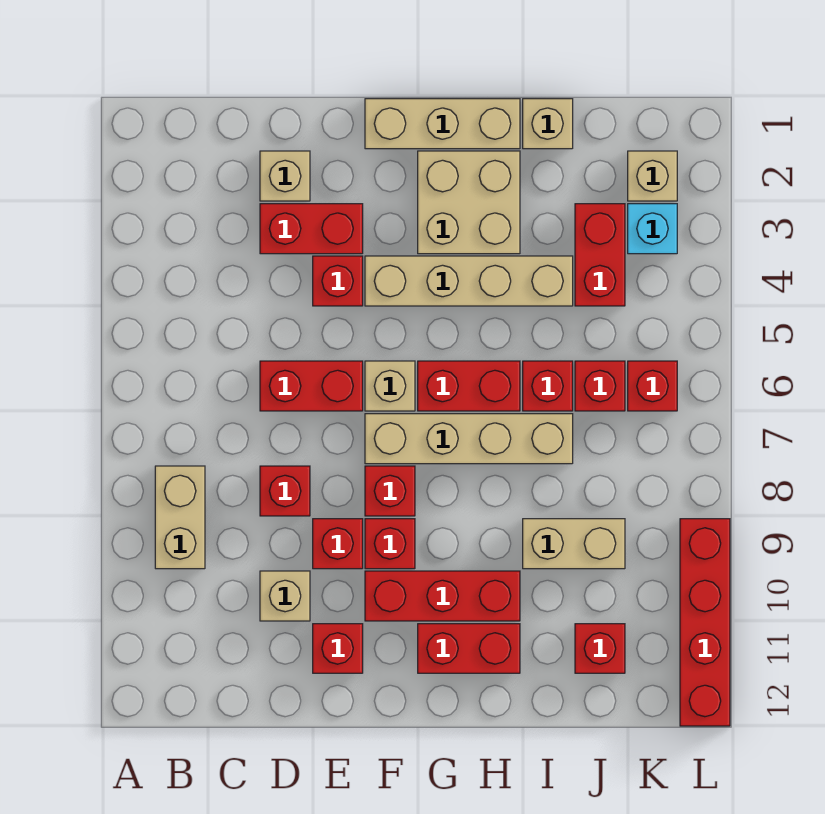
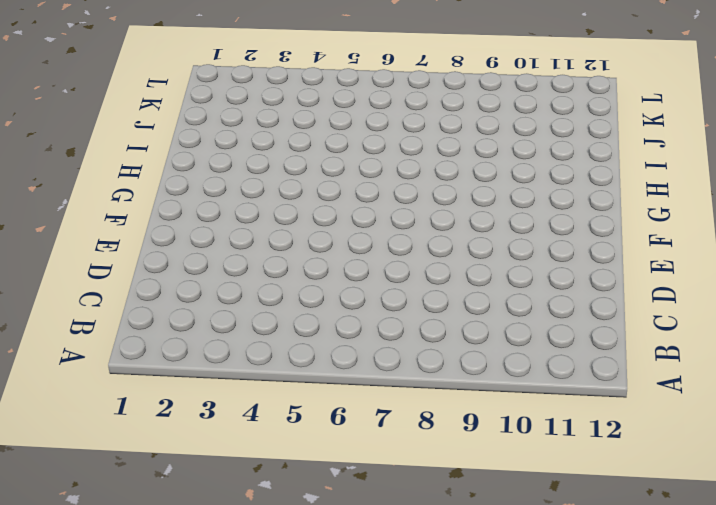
none -> tan 1x2 brick [155,466,205,569]
none -> tan 1x1 brick [260,151,310,201]
none -> red 1x2 brick [260,204,363,254]

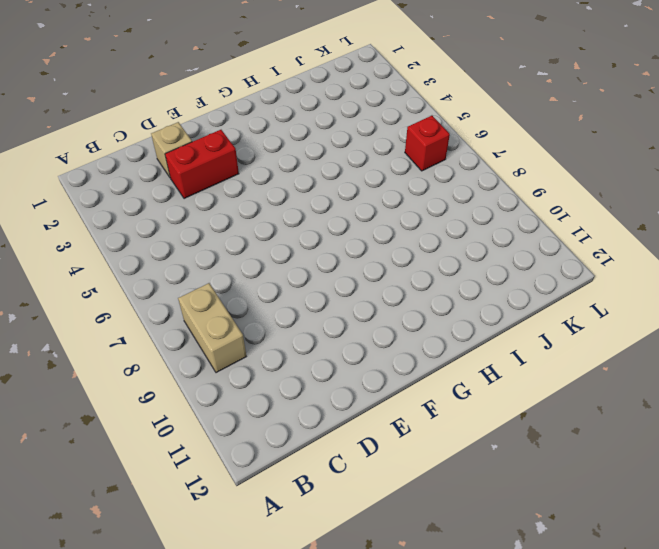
none -> red 1x2 brick [260,361,363,411]
none -> red 1x1 brick [260,466,310,516]
none -> tan 1x1 brick [260,571,310,621]

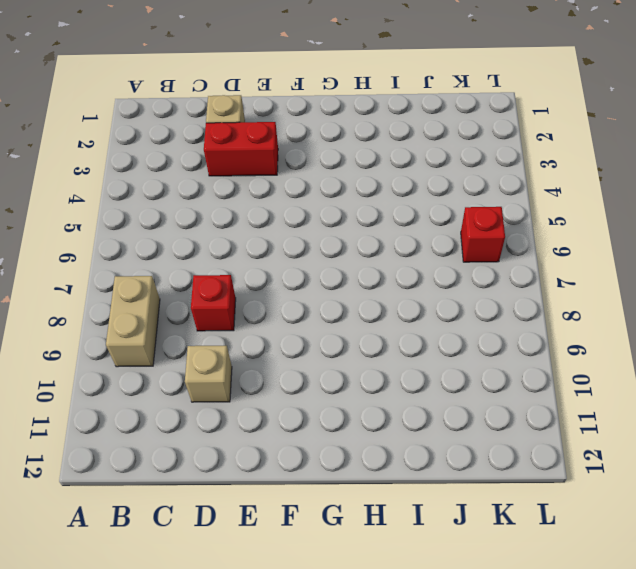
none -> red 1x2 brick [260,361,363,411]
none -> red 1x1 brick [313,256,363,306]
none -> red 1x1 brick [313,519,363,569]

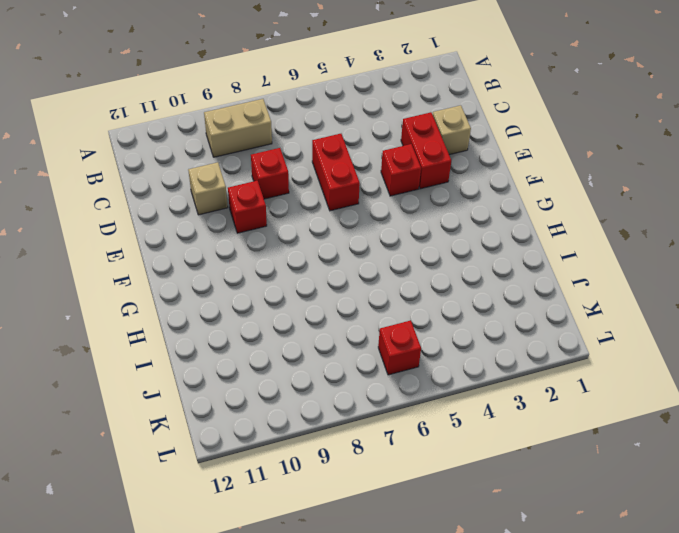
none -> red 1x1 brick [313,624,363,673]
none -> tan 1x3 brick [365,99,520,149]
none -> tan 1x4 brick [365,256,573,306]

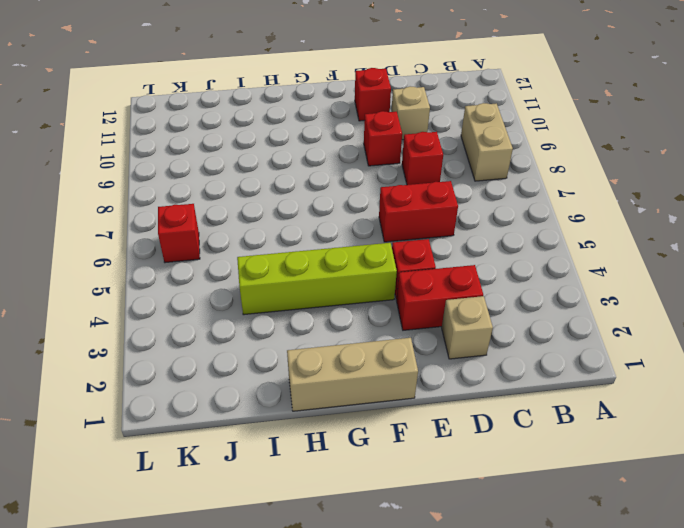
lime 1x4 brick [237,243,397,315] -> tan 1x4 brick [365,256,573,306]
none -> tan 1x1 brick [365,361,415,411]
none -> tan 1x4 brick [365,414,573,464]
none -> red 1x1 brick [365,466,415,516]

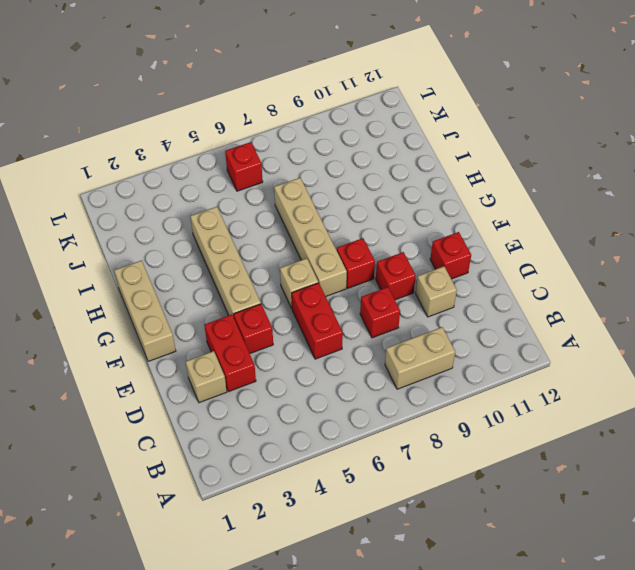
none -> red 1x1 brick [365,519,415,569]
none -> red 1x3 brick [365,571,520,621]
none -> tan 2x2 brick [418,151,520,254]

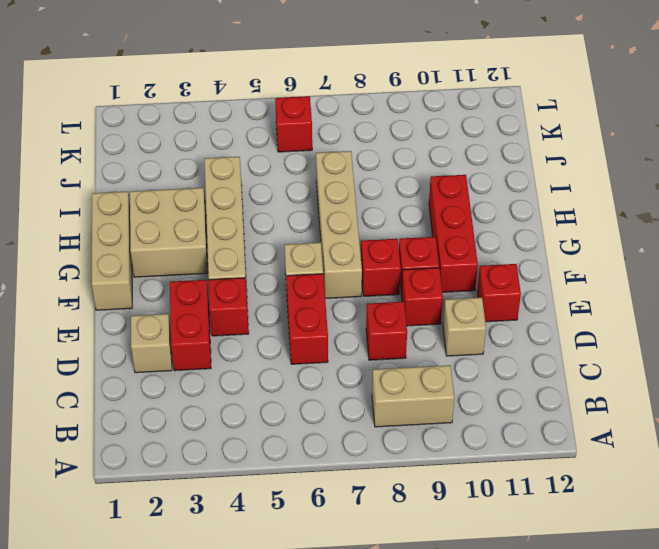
none -> red 1x2 brick [418,361,520,411]
none -> red 1x2 brick [418,624,520,673]
none -> tan 1x1 brick [523,99,573,149]

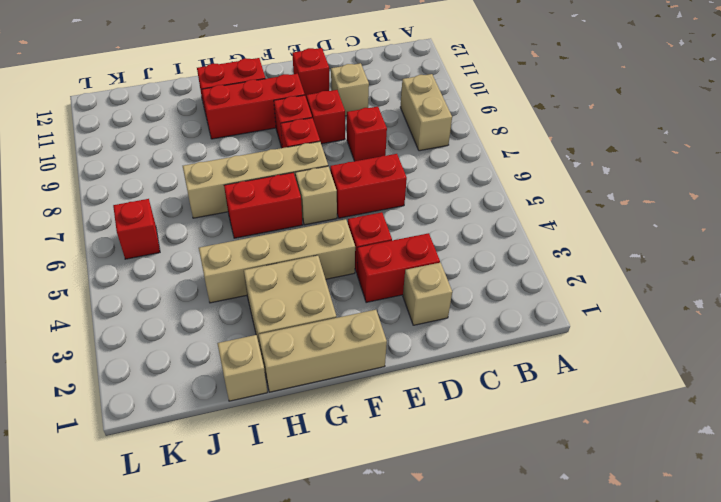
none -> red 1x1 brick [523,361,573,411]
none -> tan 1x2 brick [523,519,625,569]
none -> red 1x2 brick [575,204,625,306]

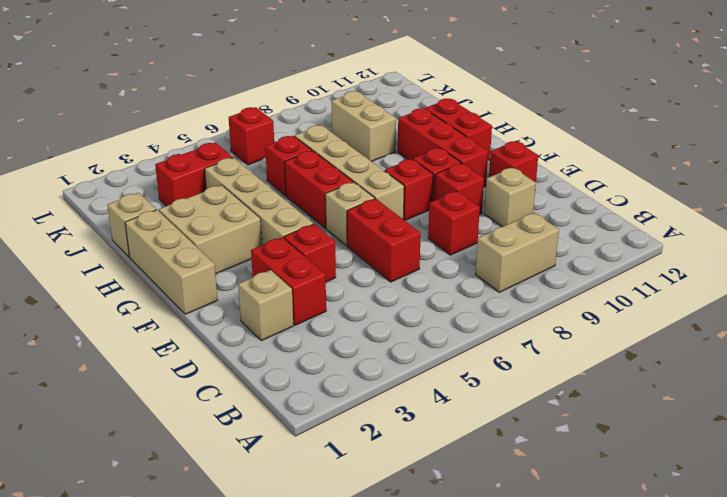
none -> red 1x1 brick [575,361,625,411]
none -> red 1x1 brick [575,624,625,673]
none -> tan 1x1 brick [628,151,677,201]

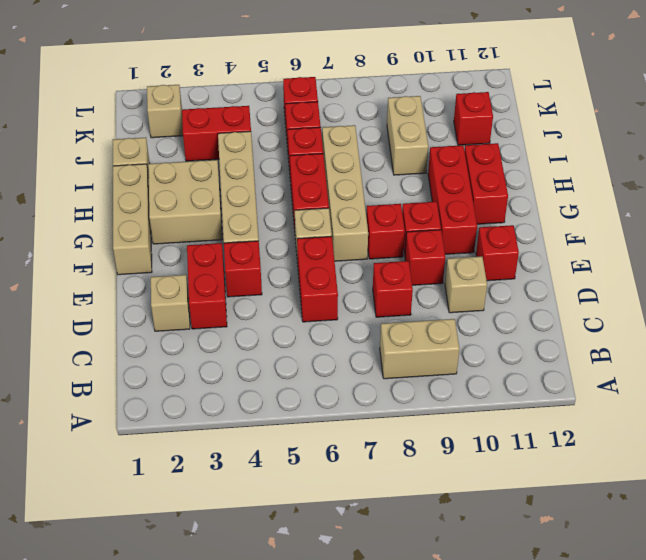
none -> cyan 1x1 brick [628,204,677,254]
none -> red 1x4 brick [680,519,730,726]

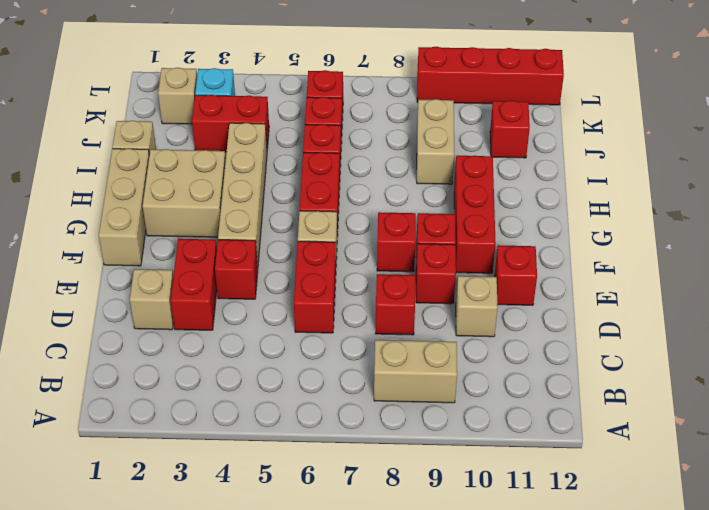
none -> tan 1x4 brick [365,414,573,464]
none -> red 1x2 brick [418,624,520,673]

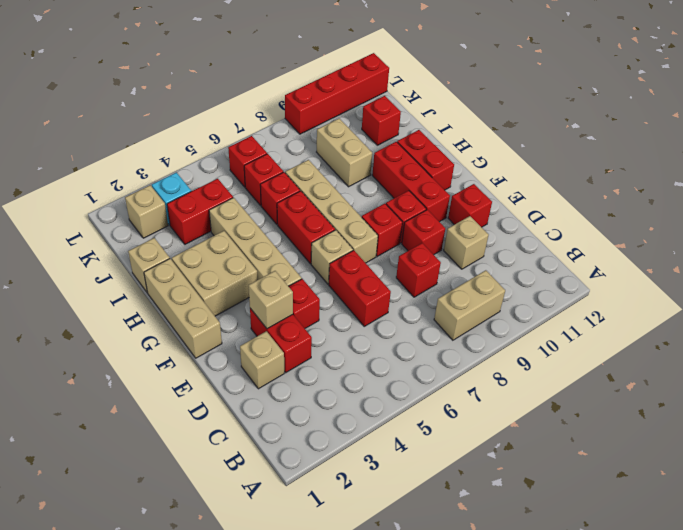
tan 1x1 brick [249,271,293,329] -> none

